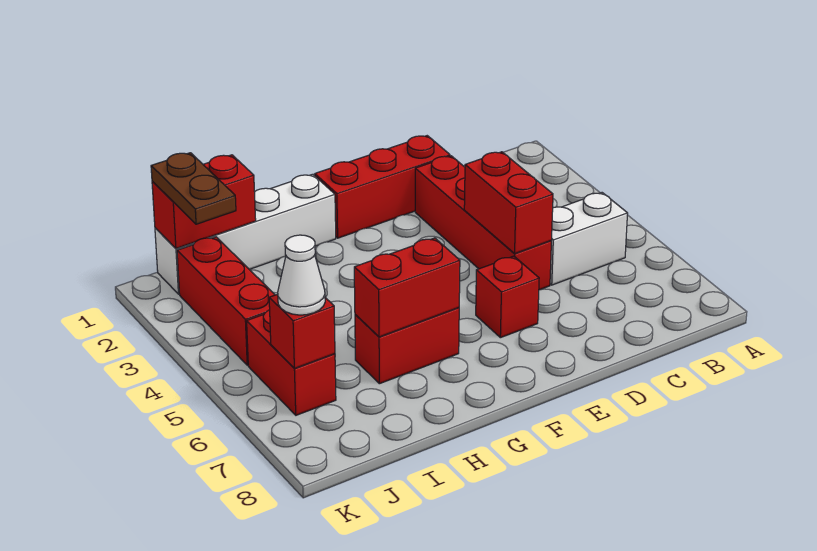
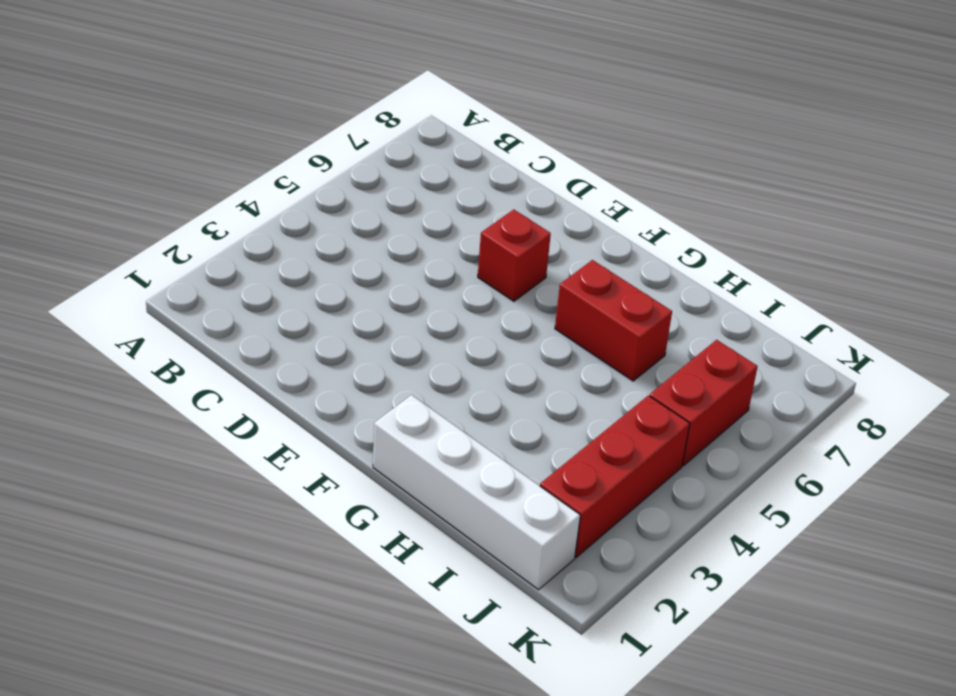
none -> white 1x2 brick [550,193,628,285]
none -> red 1x3 brick [315,136,450,238]
none -> red 1x4 brick [415,156,551,290]

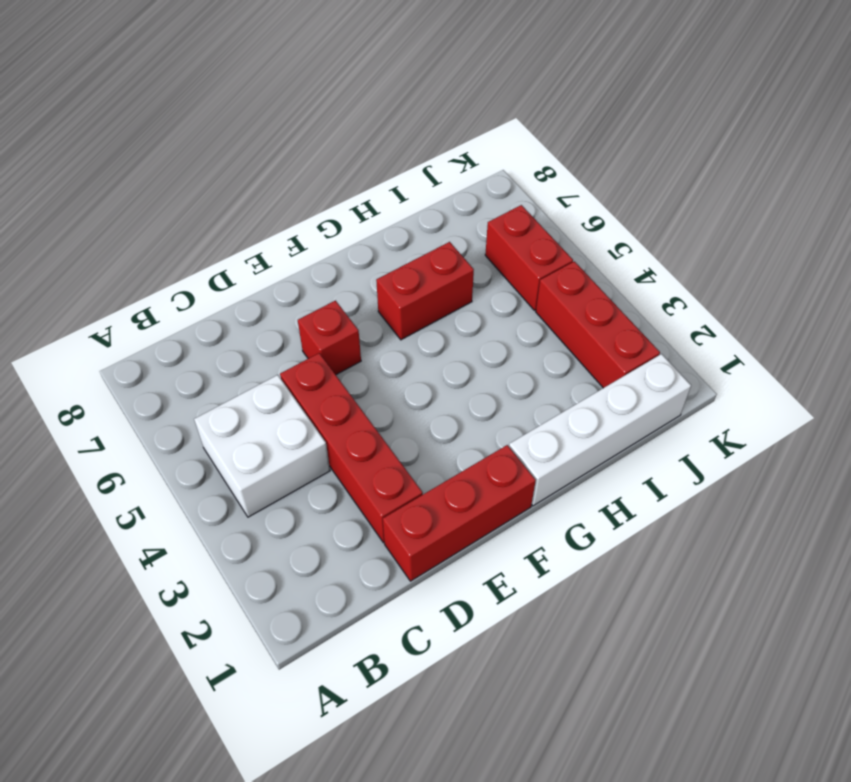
white 2x2 brick [194,375,330,517] -> white 1x2 brick [550,193,628,285]
none -> red 1x2 brick [464,152,553,253]
none -> red 1x2 brick [354,238,460,337]
none -> red 1x2 brick [152,155,256,248]

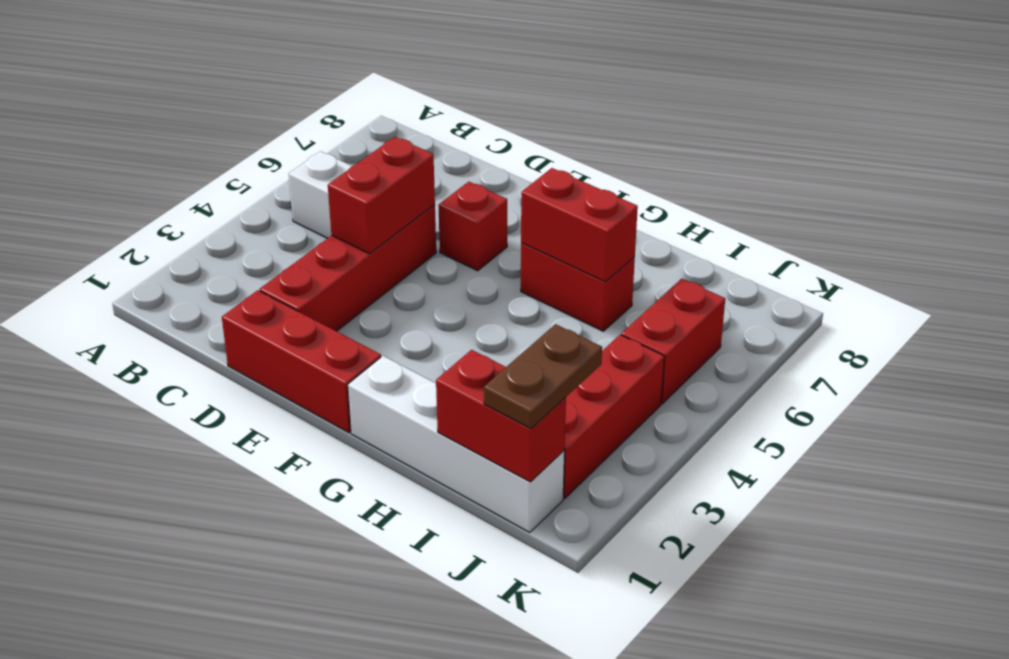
none -> red 1x1 brick [269,294,335,368]
none -> white 1x1 cone [278,235,325,315]

